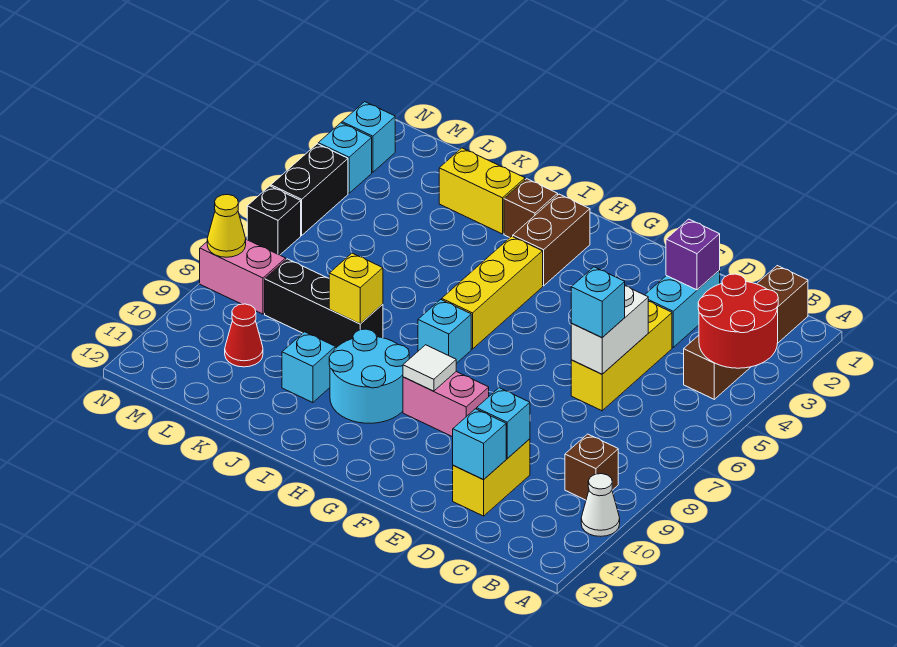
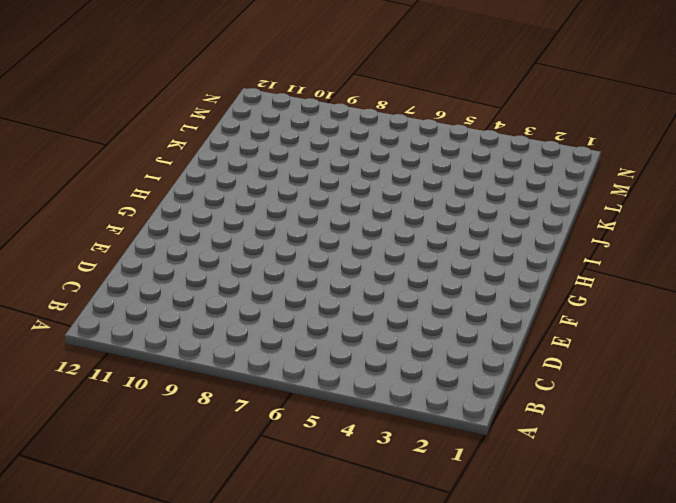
none -> white 1x1 cone [581,474,620,536]
none -> brown 1x4 brick [684,266,808,399]
none -> brown 1x1 brick [565,434,618,500]
none -> cyan 1x2 brick [645,271,720,347]

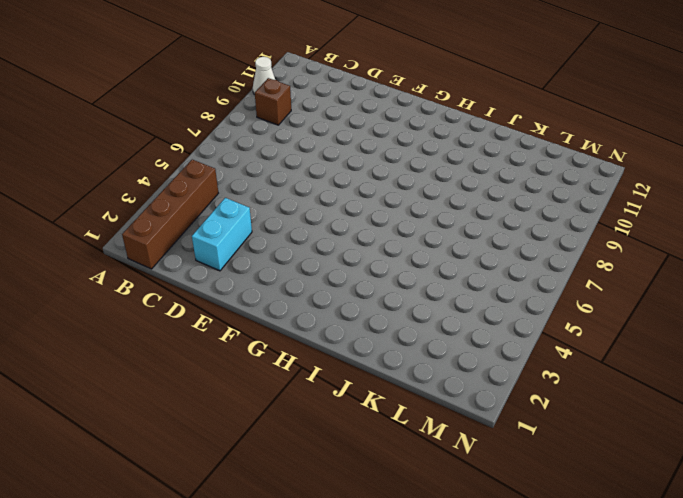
none -> yellow 1x3 brick [571,301,672,411]
none -> yellow 1x2 brick [453,439,530,516]
none -> pink 1x2 brick [403,372,489,437]
none -> brown 1x2 brick [513,194,590,286]

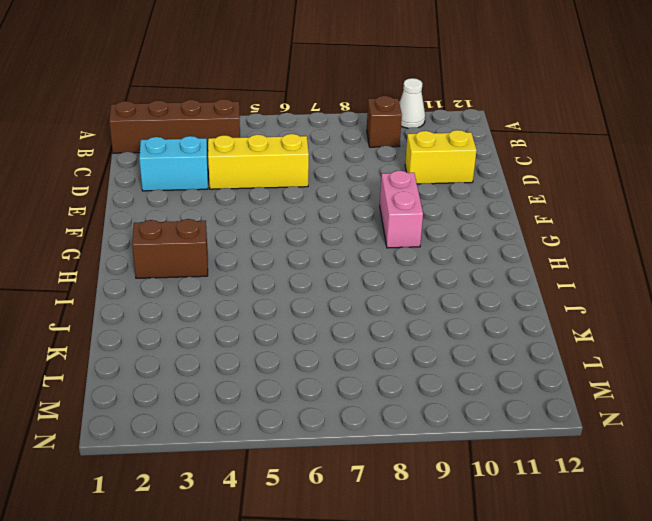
none -> yellow 1x3 brick [442,236,543,349]
none -> cyan 1x1 brick [418,300,471,364]
none -> cyan 2x2 round brick [329,329,409,423]
none -> brown 1x1 brick [504,179,558,237]

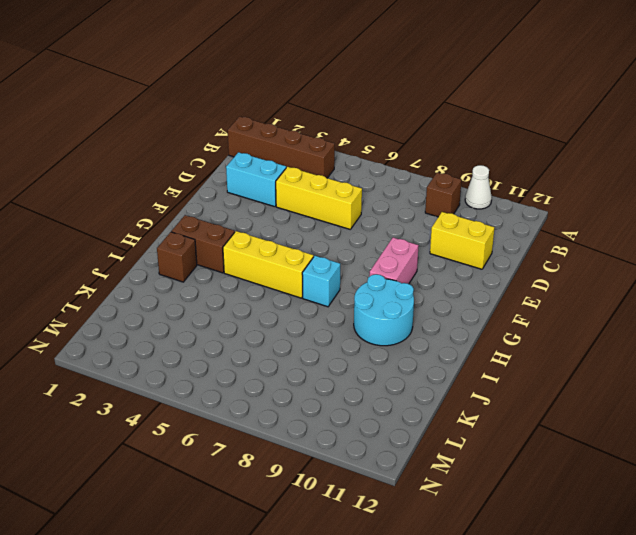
none -> yellow 1x2 brick [439,148,525,234]
none -> black 1x3 brick [265,259,383,349]
none -> cyan 1x1 brick [282,332,335,403]
none -> red 1x1 cone [225,304,263,367]

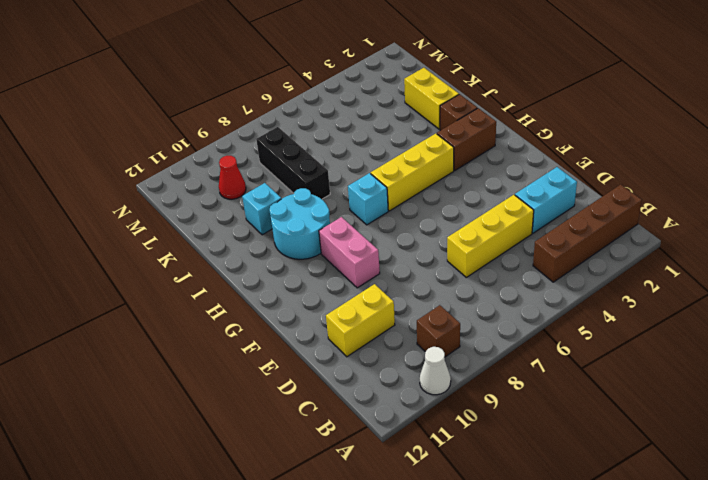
none -> pink 1x2 brick [200,239,286,314]
none -> cyan 1x1 brick [342,102,395,172]
none -> cyan 1x1 brick [318,123,372,193]
none -> black 1x2 brick [271,144,348,235]

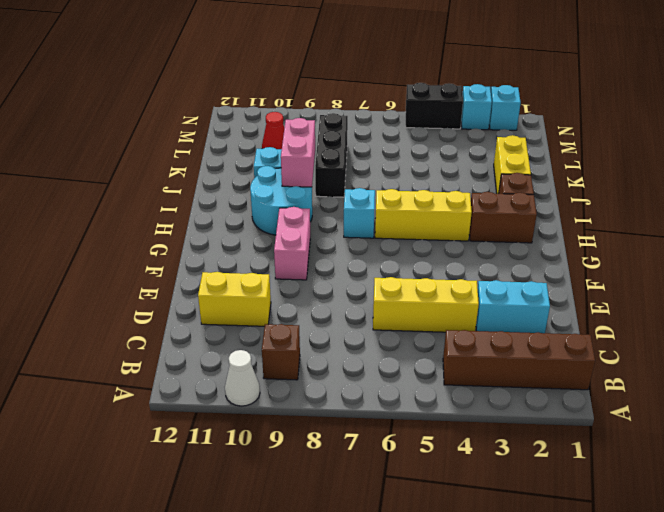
pink 1x2 brick [281,118,315,187] -> pink 1x2 brick moved to [200,239,286,314]
none -> black 1x1 brick [247,186,301,255]
none -> red 2x2 round brick [698,274,778,368]
none -> purple 1x1 brick [666,219,720,290]
none -> white 1x2 brick [571,286,648,374]

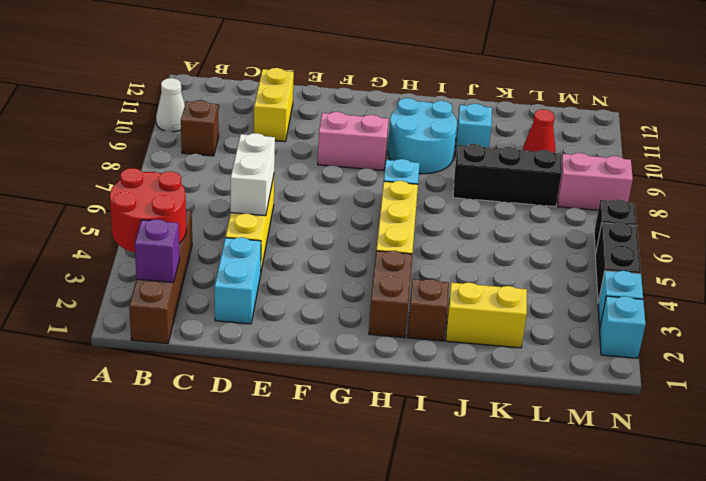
purple 1x1 brick [135,219,180,283] -> purple 1x1 brick moved to [666,219,720,290]
none -> cyan 1x1 brick [477,388,530,458]
none -> cyan 1x1 brick [453,409,506,480]
none -> white 1x1 tile [403,345,456,391]
none -> yellow 1x1 brick [329,253,383,324]

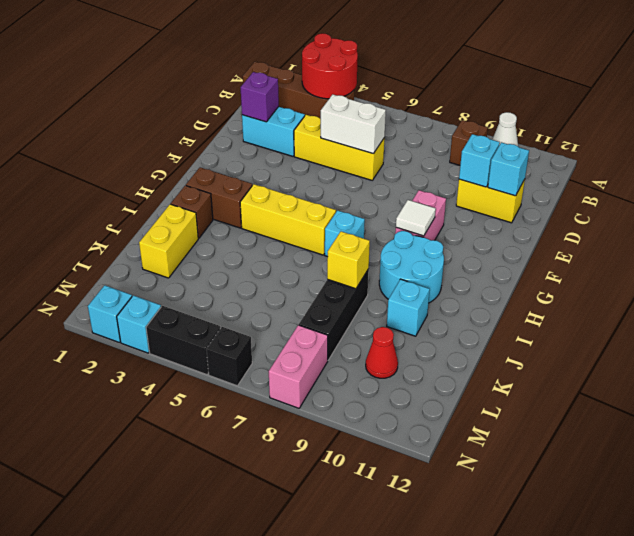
none -> yellow 1x1 cone [207,195,246,257]
none -> cyan 1x1 brick [571,267,625,338]

